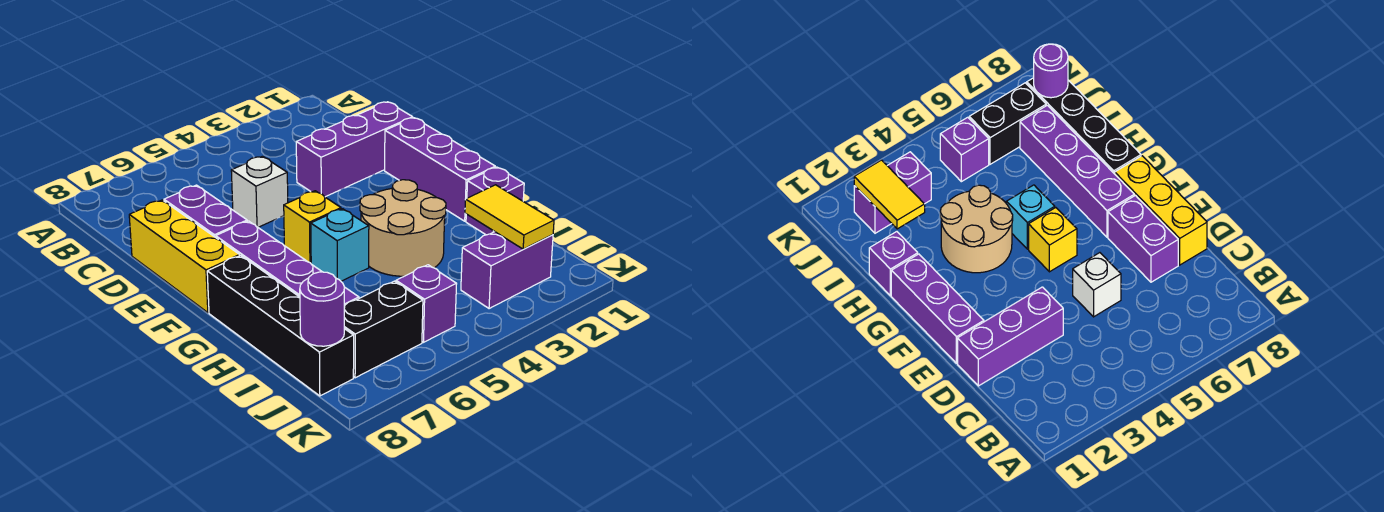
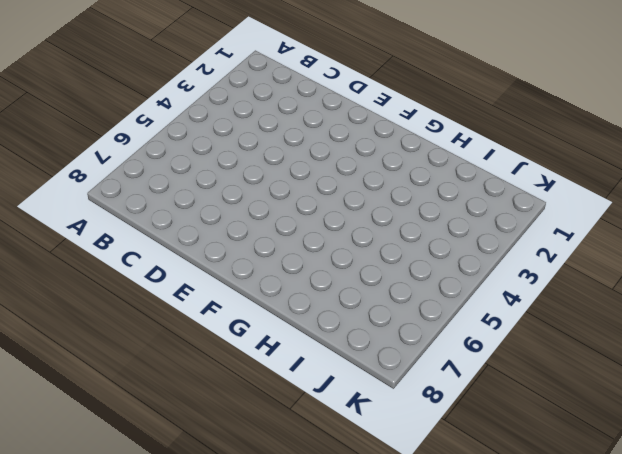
none -> purple 1x3 brick [296,102,413,197]
none -> white 1x1 brick [231,156,288,227]
none -> purple 1x2 brick [164,185,247,237]

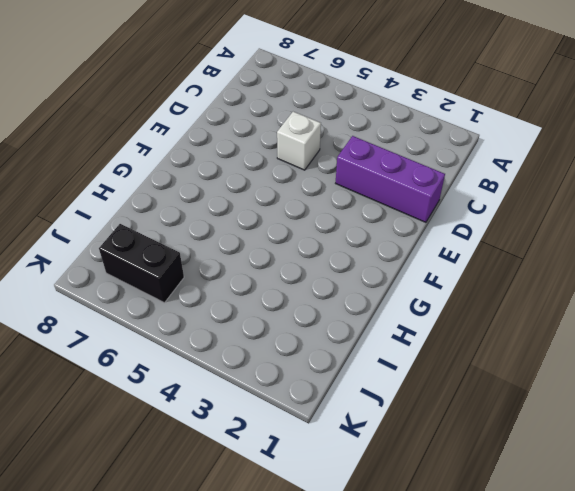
none -> purple 1x2 brick [164,185,247,237]
none -> yellow 1x3 brick [129,200,240,313]
none -> purple 1x3 brick [385,118,495,221]

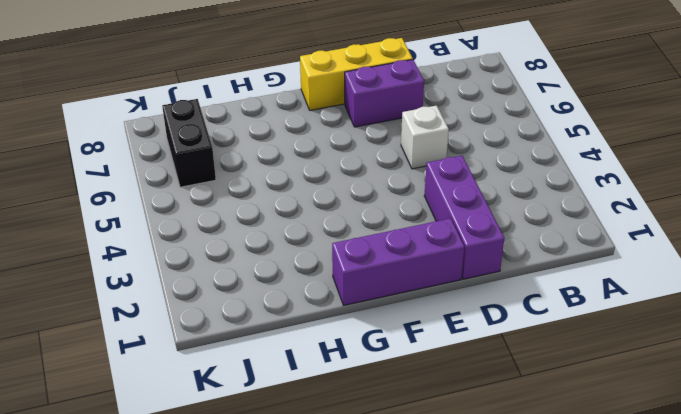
none -> yellow 1x1 brick [284,191,341,263]
none -> purple 1x4 brick [216,221,359,306]
none -> tan 2x2 round brick [360,180,446,276]

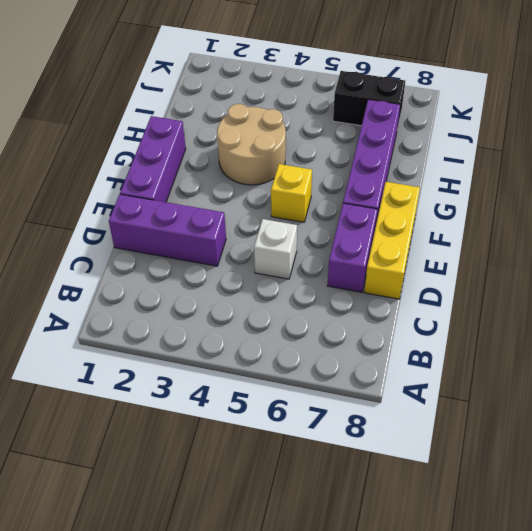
none -> cyan 1x1 brick [311,209,369,281]
none -> black 1x4 brick [207,256,354,396]
none -> purple 1x1 brick [466,167,524,235]

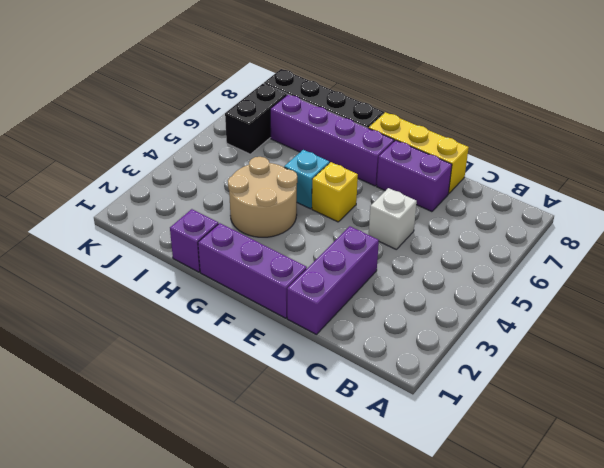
none -> purple 1x2 brick [461,232,553,309]
none -> purple 1x1 brick [396,265,457,342]
none -> yellow 1x2 tile [465,185,554,249]

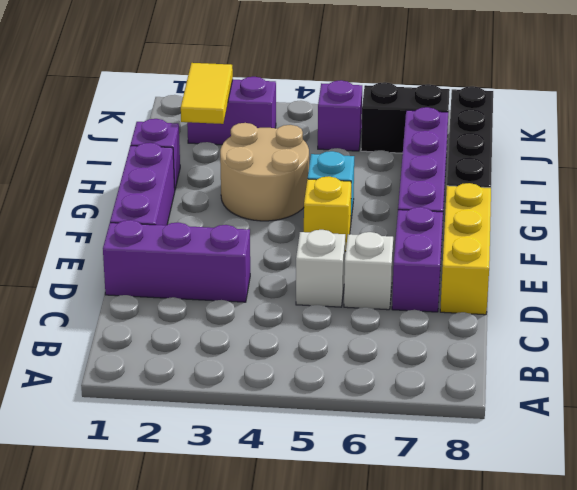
white 1x1 brick [344,232,393,310] -> none
none -> purple 1x1 round brick [300,272,344,346]

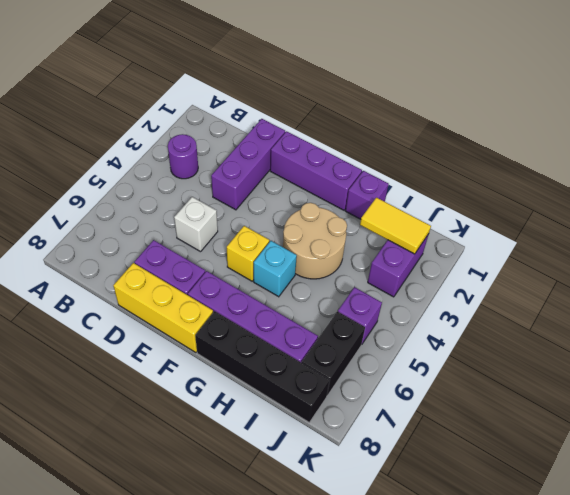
purple 1x1 round brick [168,134,198,179] -> purple 1x1 round brick moved to [300,272,344,346]

